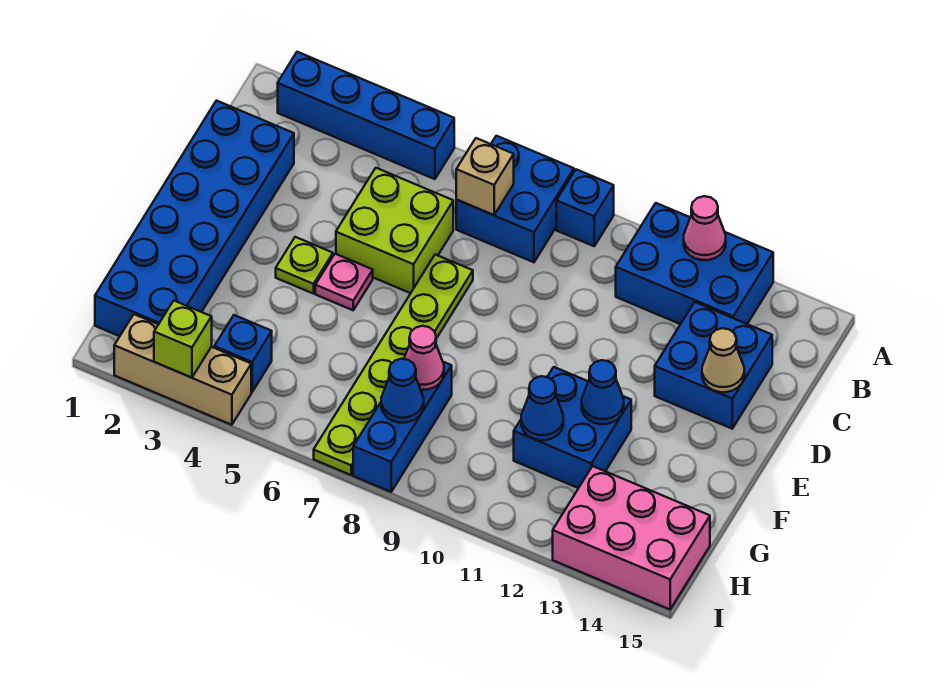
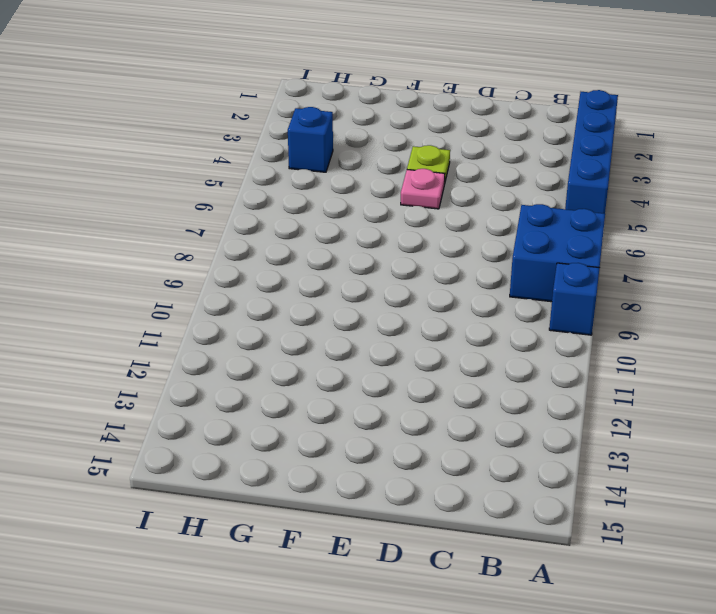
none -> blue 2x3 brick [616,203,773,324]
none -> blue 2x6 brick [95,101,294,336]
none -> lime 2x2 brick [336,168,453,293]

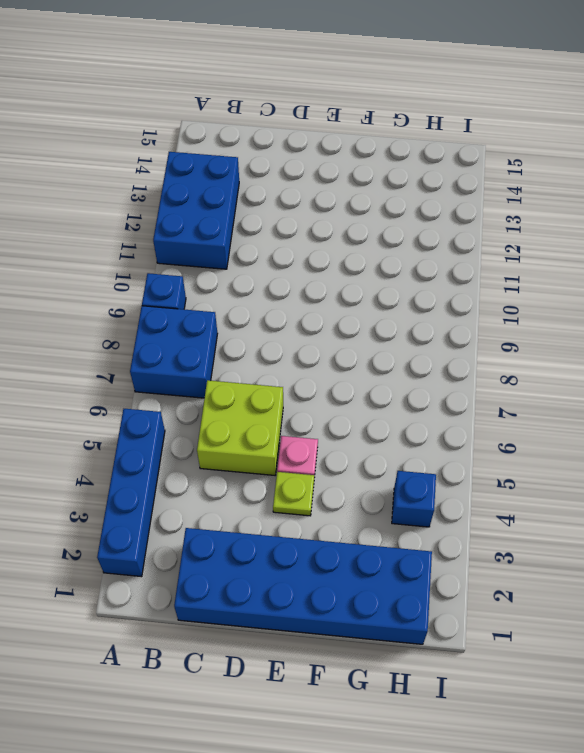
none -> blue 2x2 brick [655,302,772,429]
none -> lime 1x6 plate [314,255,473,475]
none -> blue 2x2 brick [514,367,631,488]

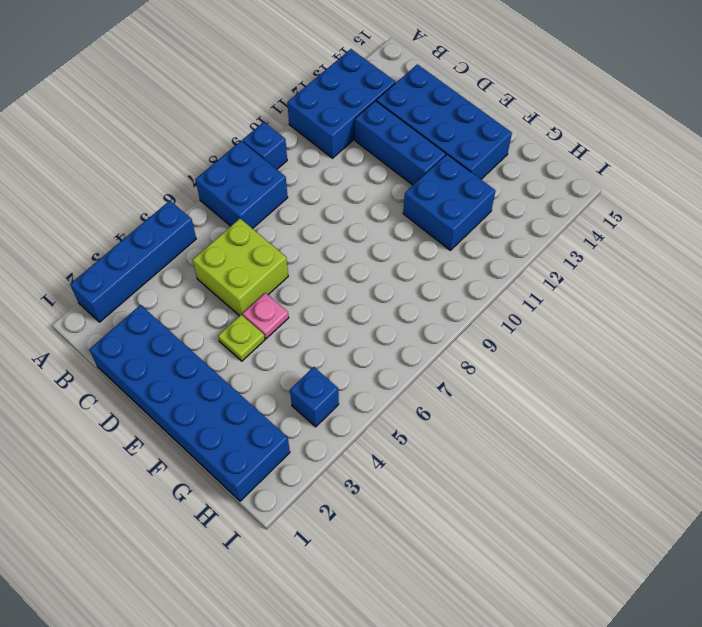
blue 1x3 brick [355,101,446,185] -> blue 1x3 brick moved to [353,362,452,492]
blue 2x4 brick [376,64,512,179] -> blue 2x2 brick [655,302,772,429]
none -> lime 1x6 plate [314,255,473,475]
none -> pink 2x3 brick [553,466,710,609]
none -> tan 1x3 brick [114,314,251,425]

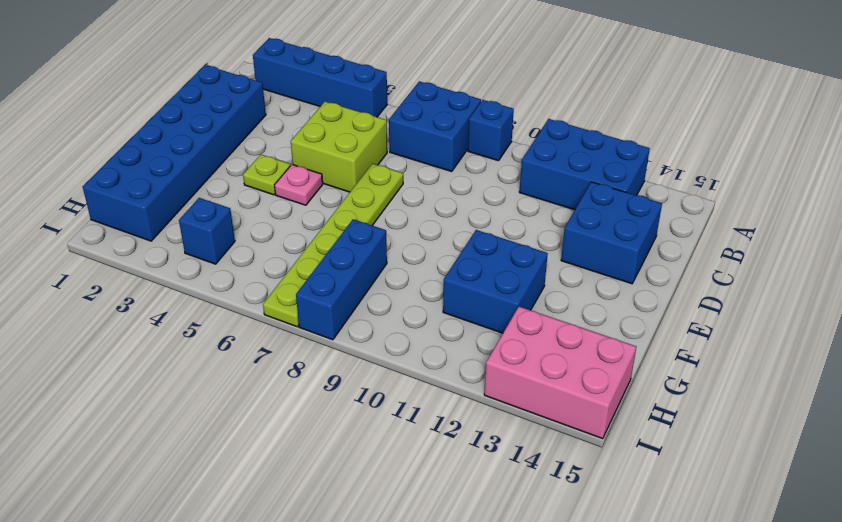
none -> tan 1x3 brick [114,314,251,425]
none -> pink 1x1 cone [684,196,726,260]
none -> tan 1x1 brick [456,138,514,215]

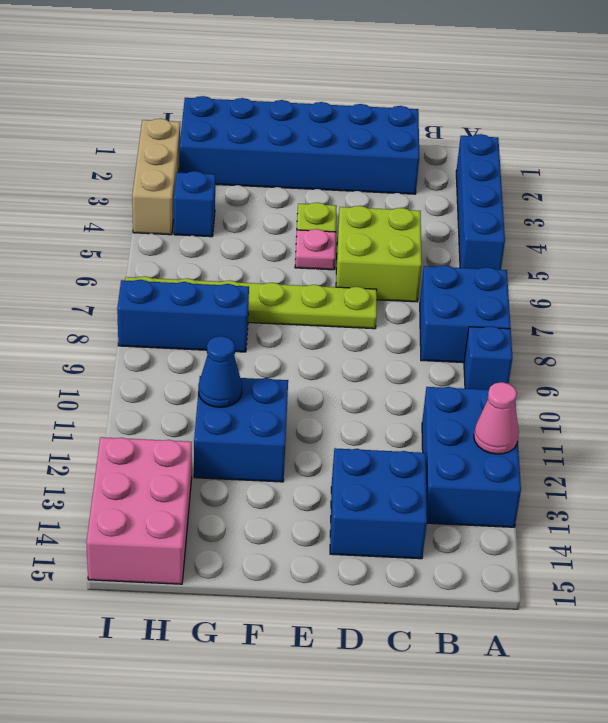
none -> tan 1x1 brick [456,138,514,215]
none -> tan 1x1 cone [702,328,744,392]
none -> blue 1x1 cone [582,360,624,424]

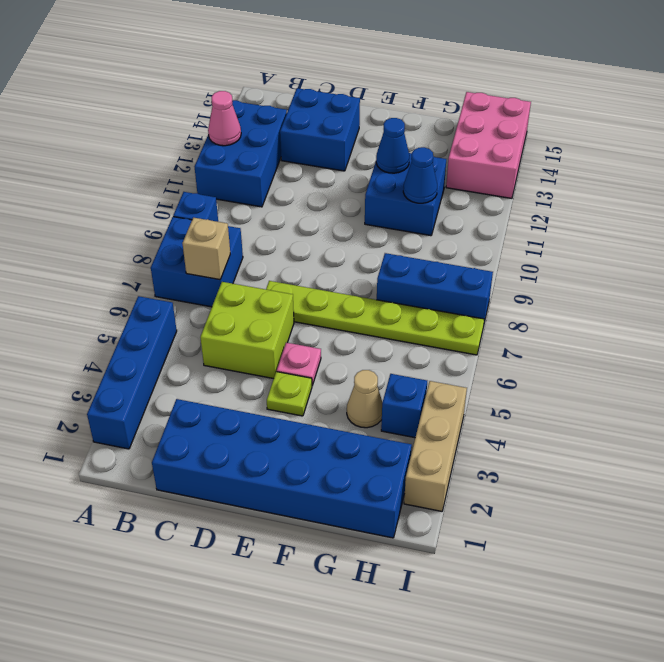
tan 1x1 cone [347,370,383,428] -> tan 1x1 cone moved to [702,328,744,392]
none -> pink 1x1 cone [404,326,444,390]
none -> blue 1x1 cone [381,359,424,423]
none -> lime 1x1 brick [154,301,212,378]

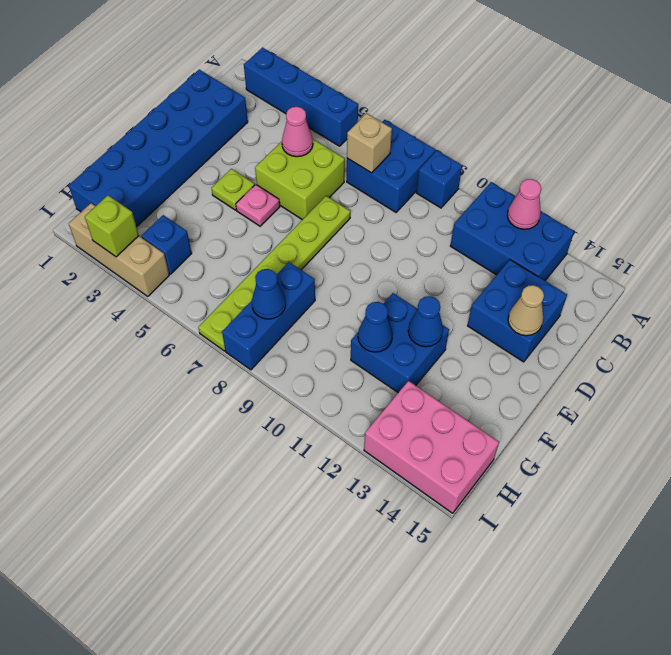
pink 1x1 cone [282,107,313,157] -> pink 1x1 cone moved to [404,326,444,390]

